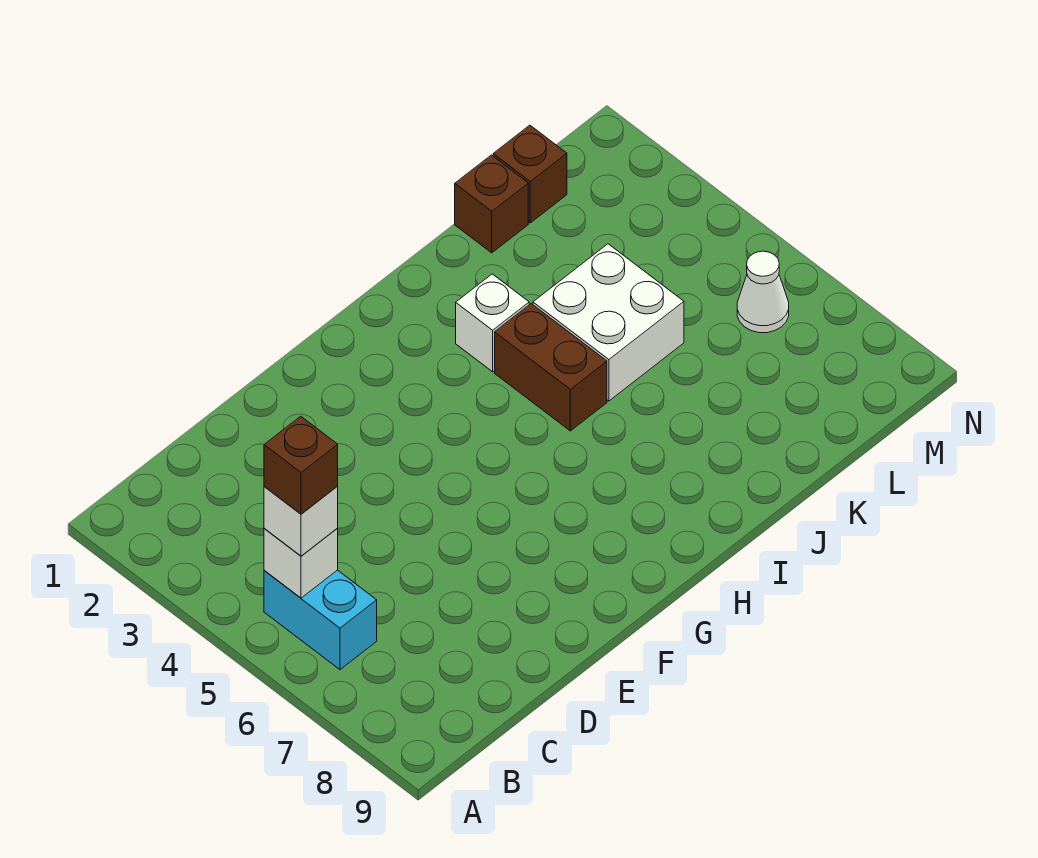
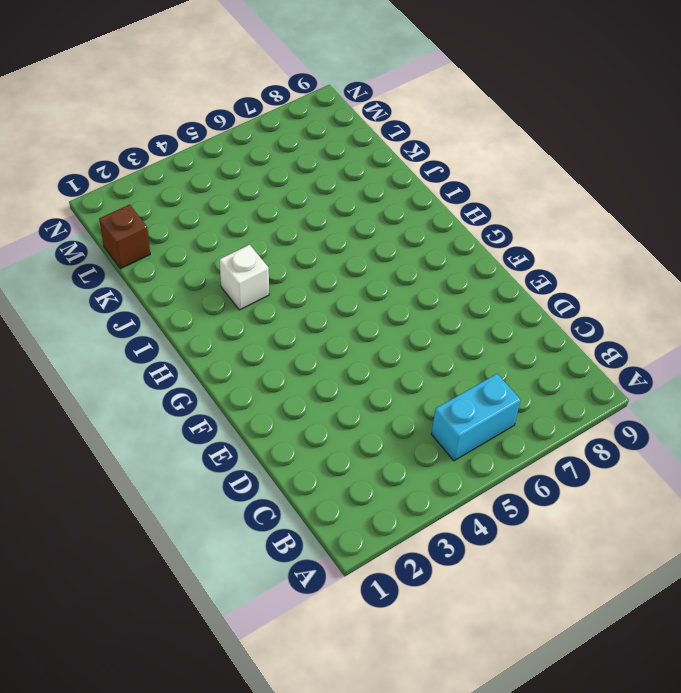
none -> brown 1x2 brick [495,304,607,431]
none -> white 2x2 brick [533,244,684,401]

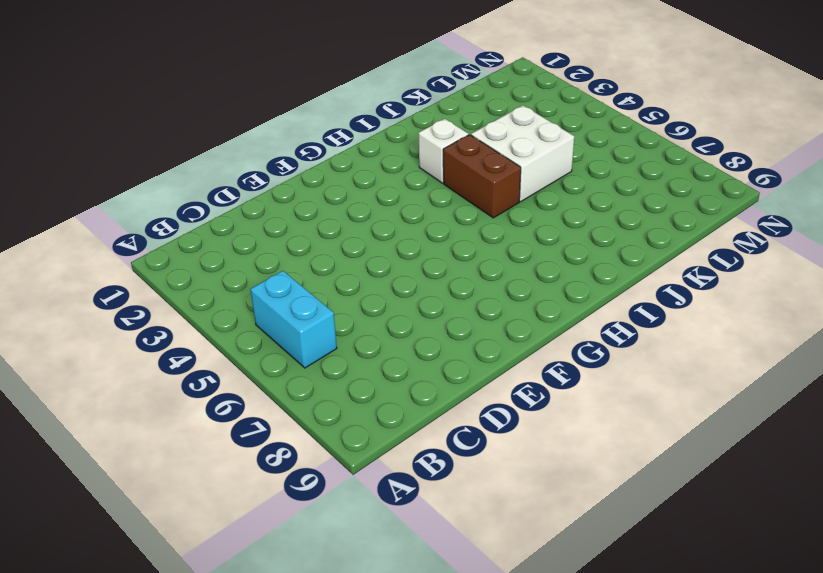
none -> brown 1x1 brick [455,155,528,253]
none -> brown 1x1 brick [493,125,567,223]

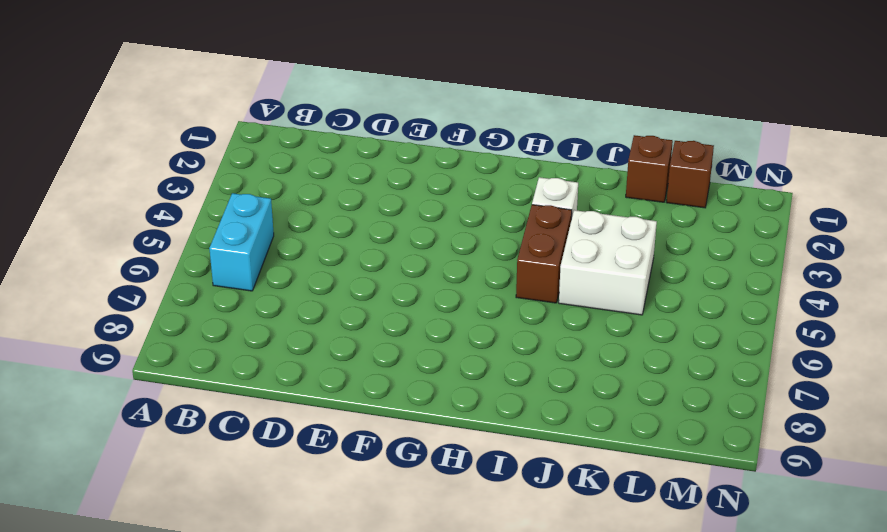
none -> white 1x1 cone [737,251,789,333]
none -> white 1x1 brick [264,528,338,598]

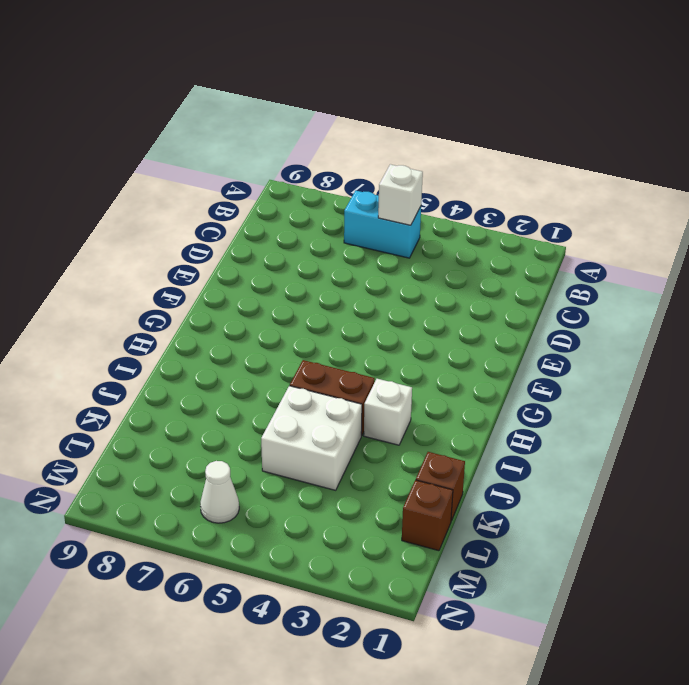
none -> white 1x1 brick [264,486,338,556]
none -> brown 1x1 brick [264,416,338,514]

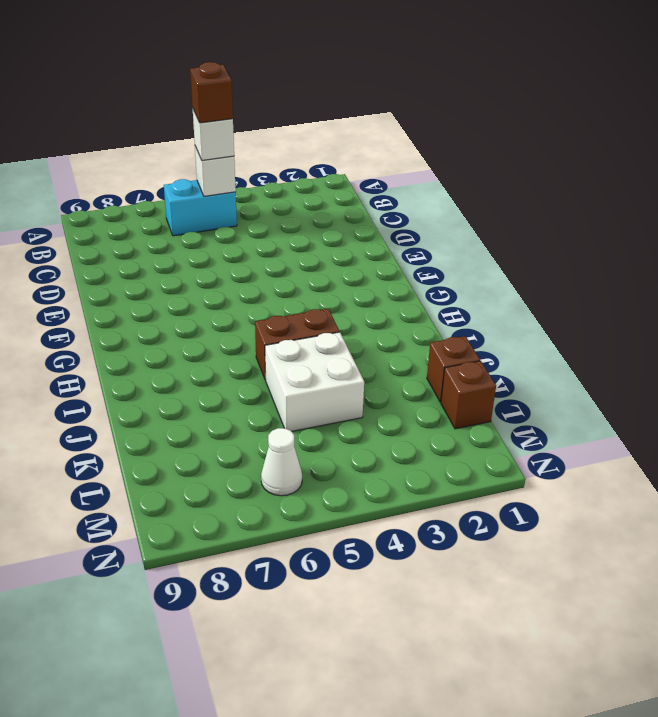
none -> white 1x1 brick [456,274,529,372]

